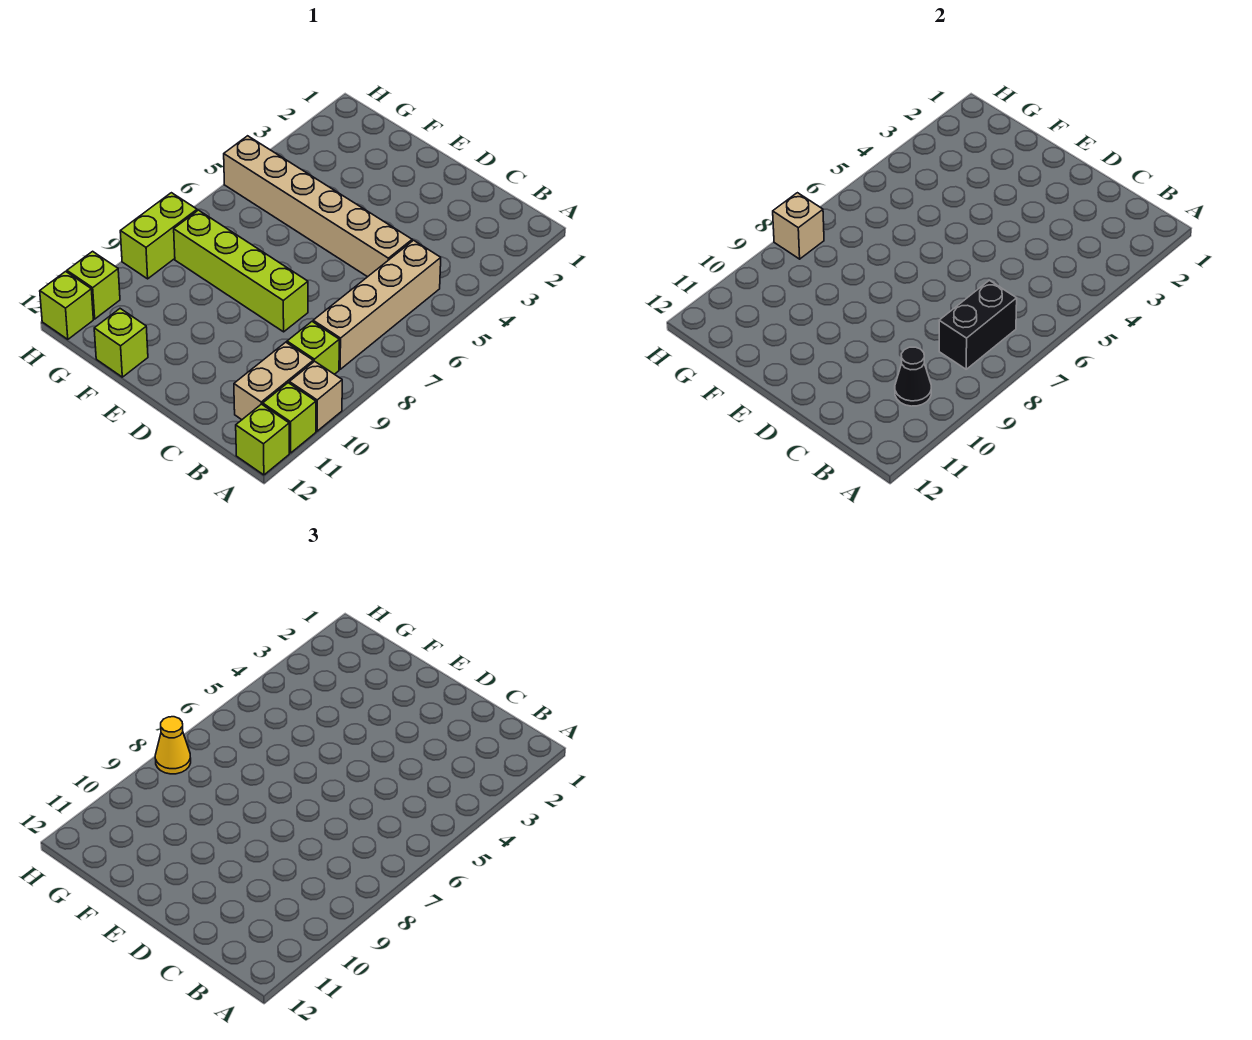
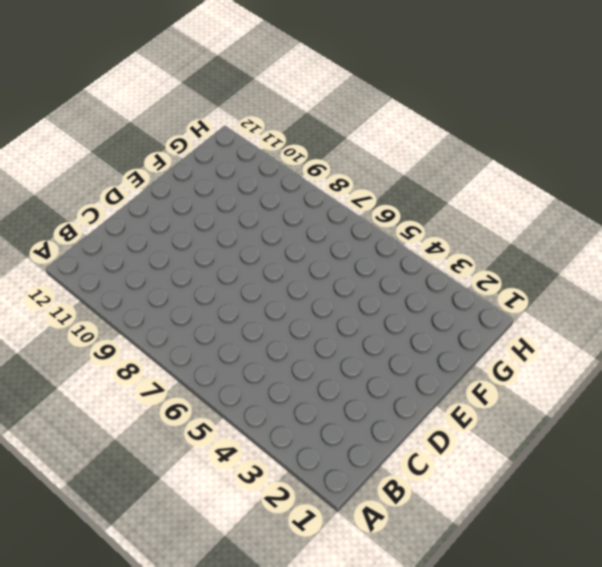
none -> tan 1x1 brick [289,361,342,431]
none -> lime 1x1 brick [263,383,316,453]
none -> lime 1x1 brick [236,404,289,475]

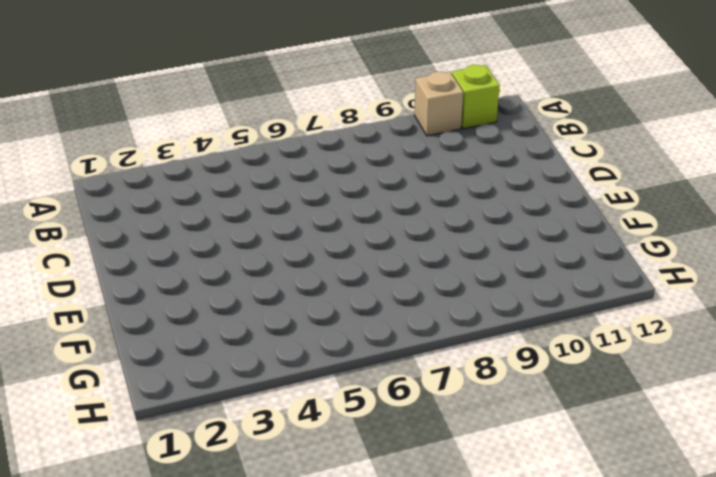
none -> lime 1x1 brick [236,404,289,475]
none -> tan 1x4 brick [313,240,441,369]
none -> lime 1x1 brick [287,322,339,374]

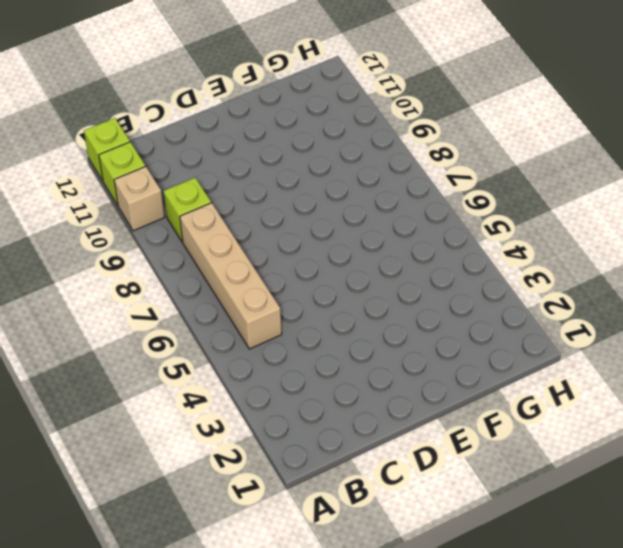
none -> tan 1x2 brick [234,342,313,420]
none -> tan 1x6 brick [224,136,412,277]
none -> lime 1x4 brick [174,210,308,332]

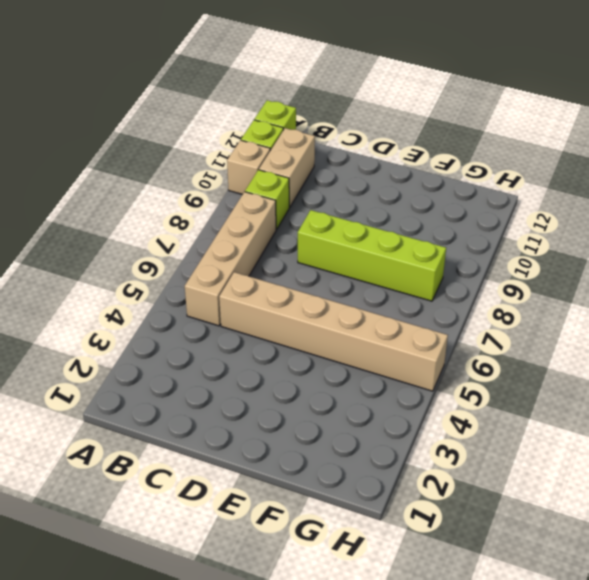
none -> lime 1x1 brick [94,309,148,377]
none -> lime 1x2 brick [120,193,197,279]
none -> lime 1x1 brick [67,251,120,319]

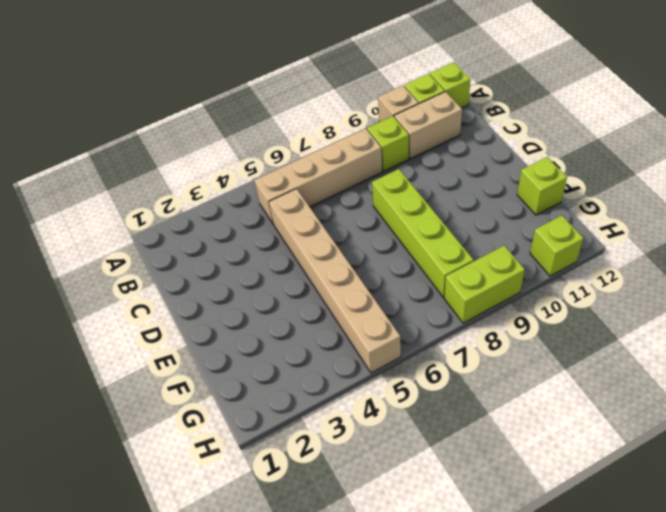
none -> lime 1x1 brick [40,271,93,339]
none -> black 1x2 brick [939,280,1017,369]
none -> black 1x1 cone [895,347,931,406]

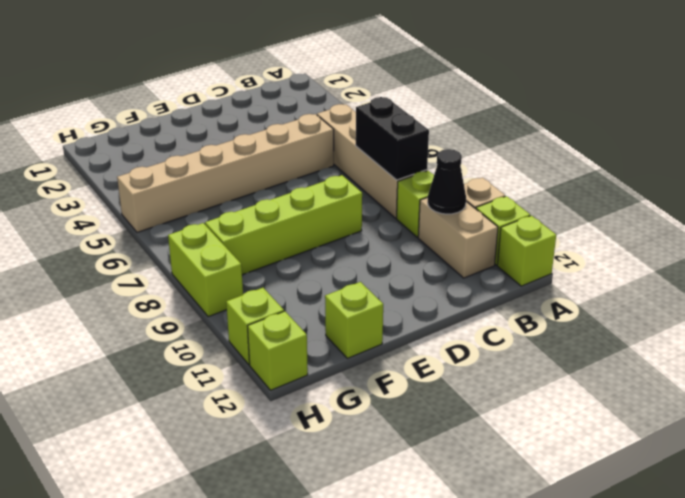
none -> tan 1x1 brick [773,193,824,259]
none -> yellow 1x1 cone [155,717,191,774]

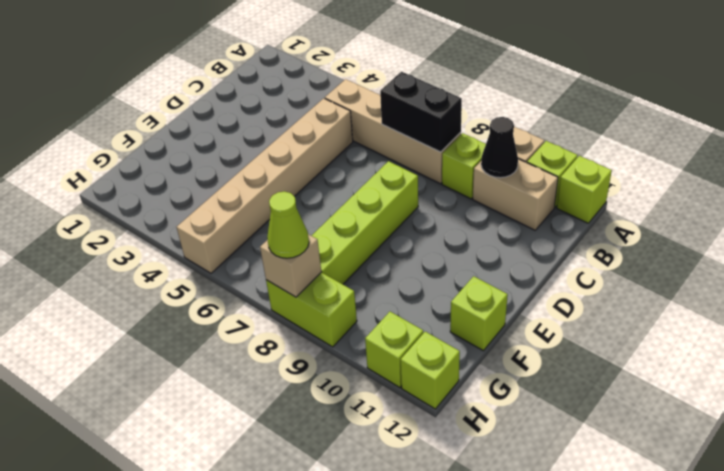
lime 1x1 cone [267,191,309,258] -> yellow 1x1 cone [155,717,191,774]

